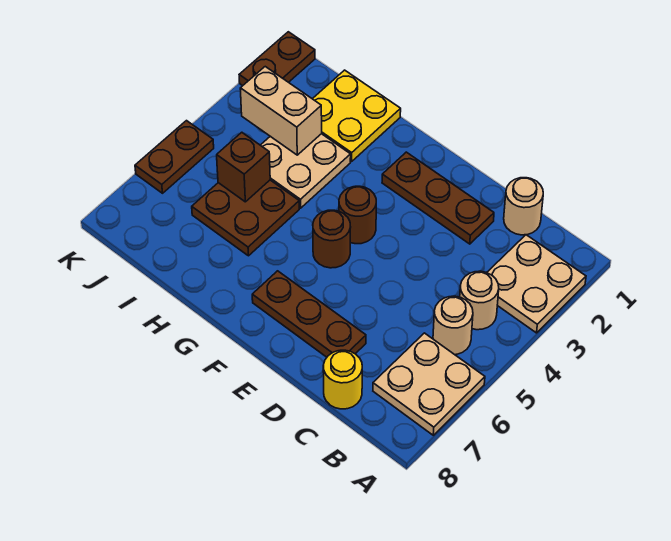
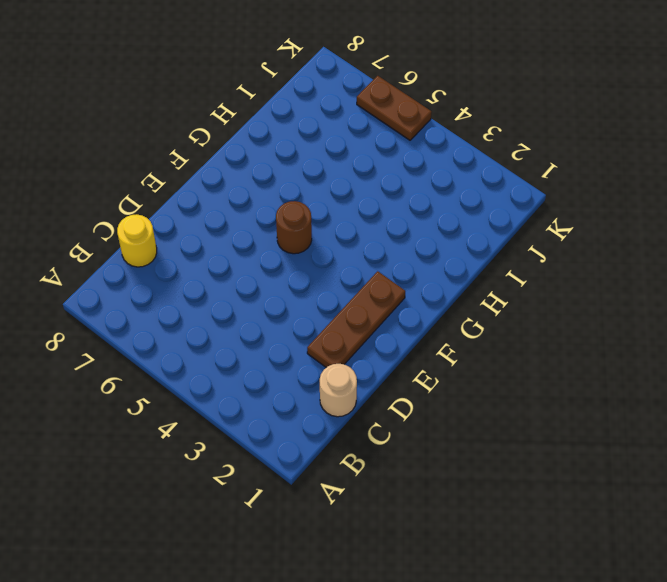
none -> tan 2x2 plate [487,235,586,333]
none -> tan 2x2 plate [373,333,485,435]
none -> tan 1x1 round brick [460,271,499,330]

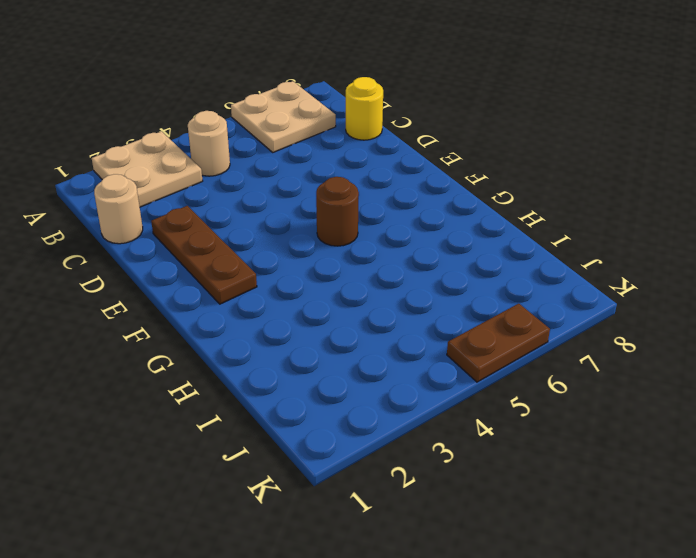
none -> tan 1x1 round brick [433,296,473,355]
none -> brown 1x3 plate [252,271,366,357]
none -> brown 1x1 round brick [339,186,376,244]

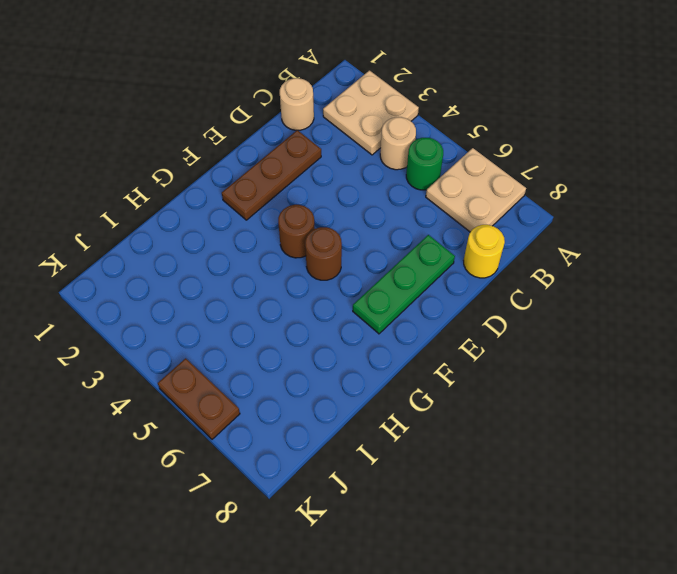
green 1x1 round brick [406,138,443,190] -> tan 1x1 round brick [433,296,473,355]
green 1x3 plate [353,235,455,334] -> brown 1x3 plate [252,271,366,357]
none -> yellow 2x2 plate [313,70,401,161]
none -> tan 2x2 plate [261,134,351,208]
none -> brown 2x2 plate [192,180,299,256]

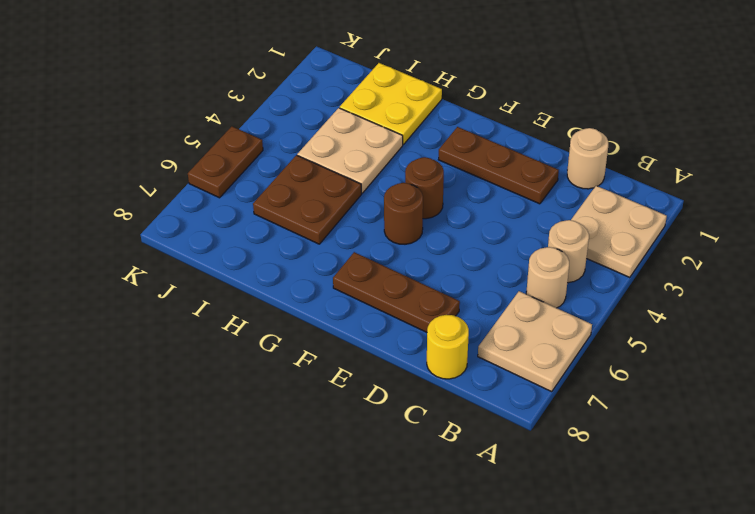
none -> brown 1x2 plate [239,32,315,86]
none -> tan 1x2 brick [240,67,322,155]
none -> brown 1x1 brick [217,132,270,202]

